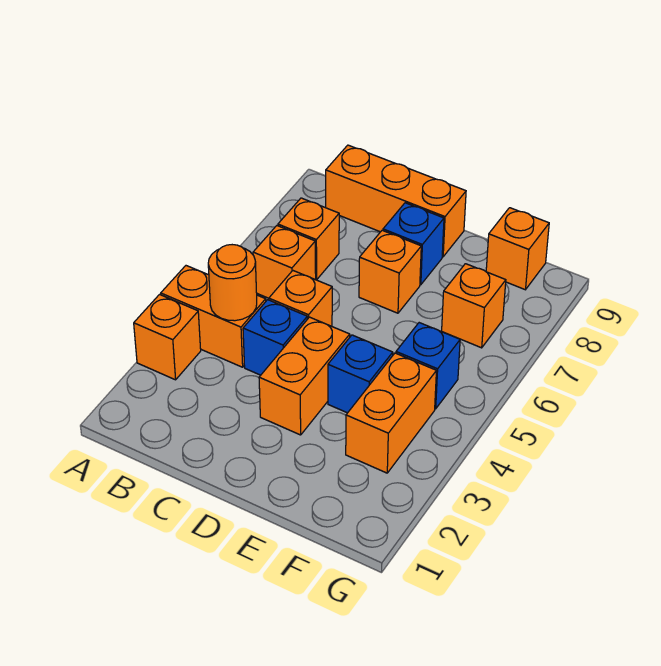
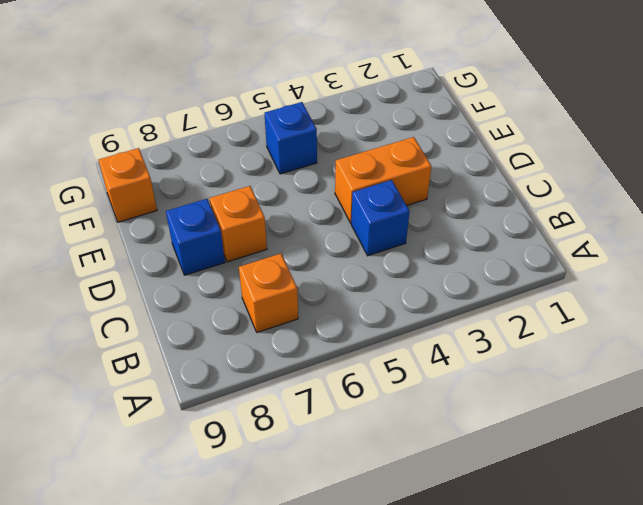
none -> orange 1x1 brick [134,295,201,380]
none -> orange 1x2 brick [161,266,266,367]
none -> orange 1x1 brick [253,226,316,298]

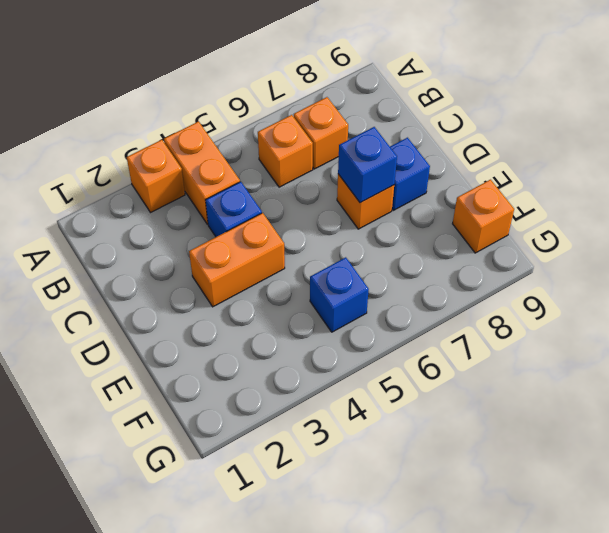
blue 1x1 brick [338,127,397,203] -> blue 1x1 brick moved to [328,335,393,413]
none -> orange 1x3 brick [326,145,466,257]
none -> orange 1x1 brick [269,271,332,326]
none -> orange 1x2 brick [346,353,436,473]

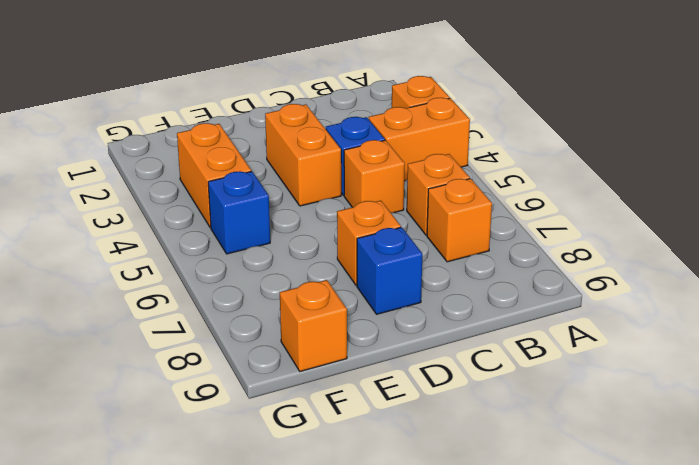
none -> orange 1x3 brick [326,145,466,257]
none -> blue 1x1 brick [328,335,393,413]
none -> orange 1x1 brick [442,264,506,348]

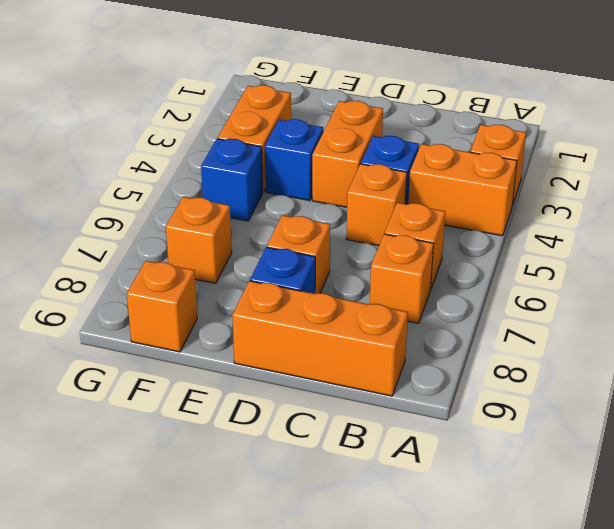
none -> orange 1x1 round brick [208,245,257,321]

